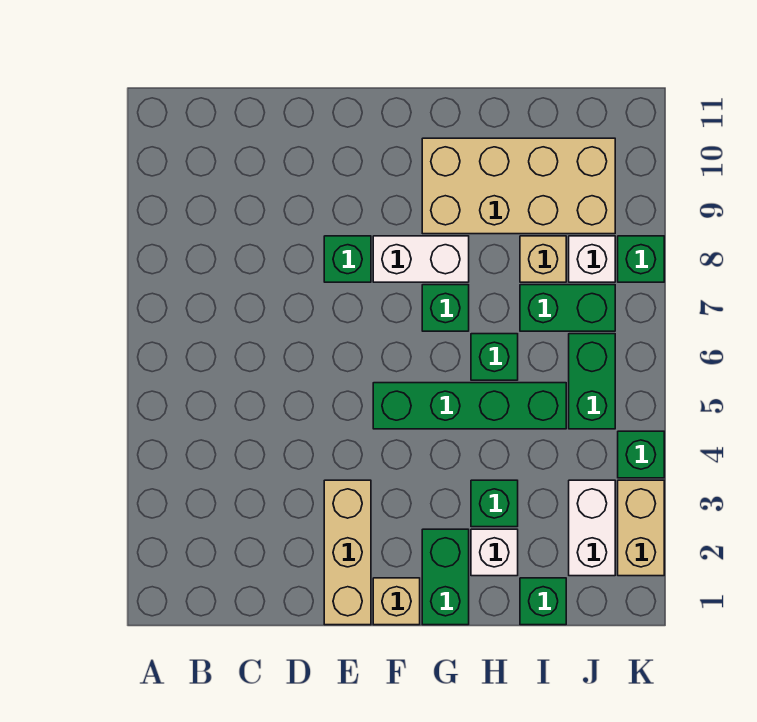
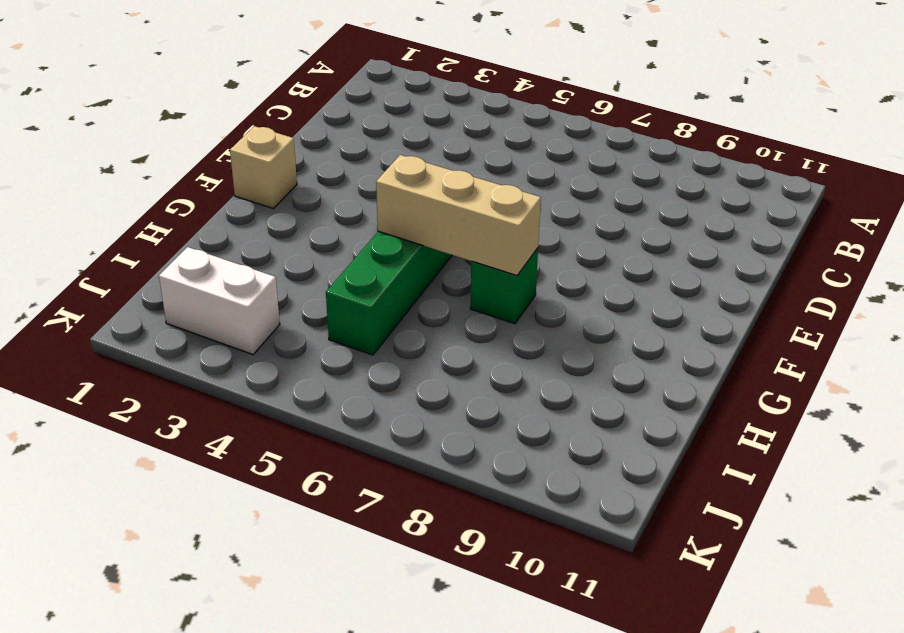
tan 1x3 brick [376,155,541,276] -> tan 1x3 brick moved to [324,480,371,625]
none -> green 1x1 brick [324,236,371,282]
none -> white 1x2 brick [373,236,469,282]
none -> green 1x2 brick [422,529,469,625]

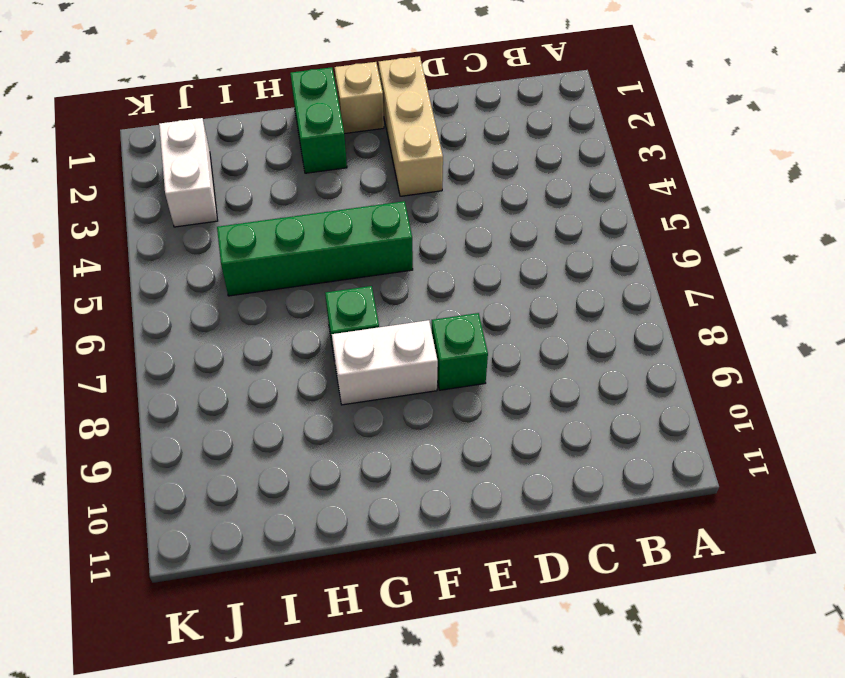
none -> tan 2x4 brick [422,138,615,234]
none -> white 1x1 brick [471,529,518,576]
none -> green 1x1 brick [471,480,518,527]

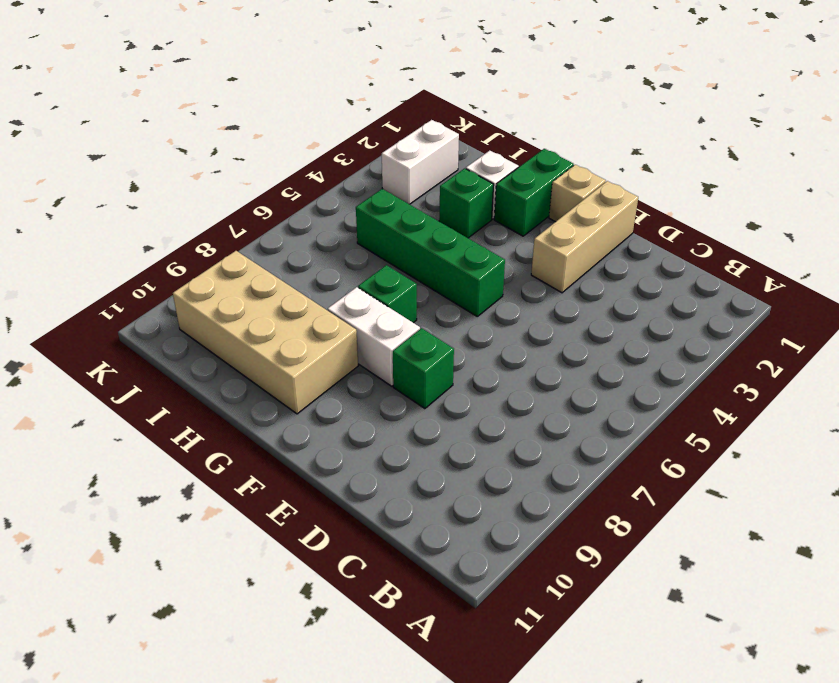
none -> green 1x1 brick [471,334,518,380]
none -> green 1x1 brick [520,578,566,625]
none -> green 1x2 brick [520,285,615,331]

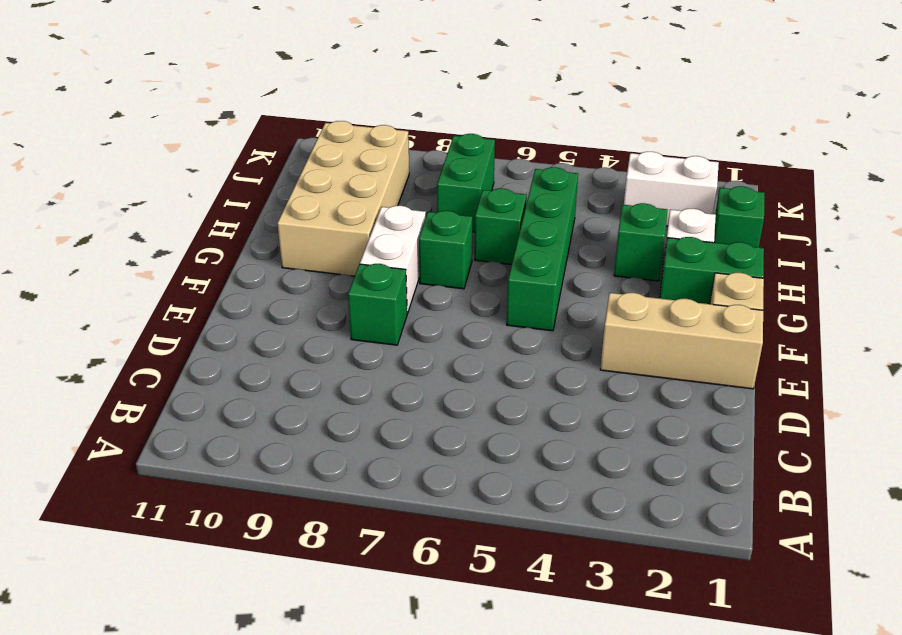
none -> tan 1x1 brick [520,236,566,282]
none -> green 1x2 brick [569,334,615,429]
none -> white 1x1 brick [569,236,615,282]

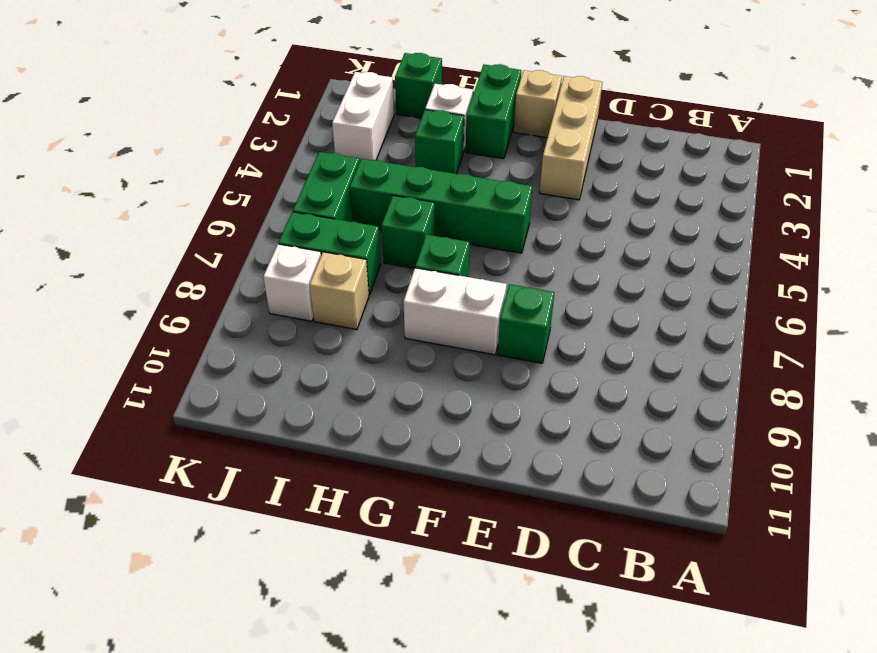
none -> tan 2x4 brick [422,138,615,234]
none -> tan 1x2 brick [618,480,664,576]
none -> green 1x1 brick [618,431,664,478]

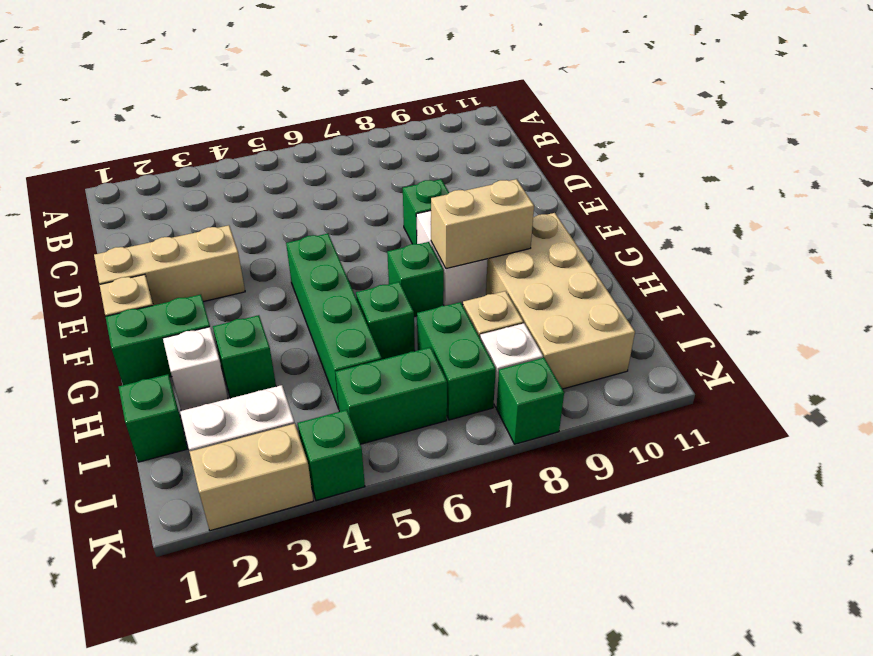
tan 1x2 brick [431,179,534,268] -> none

